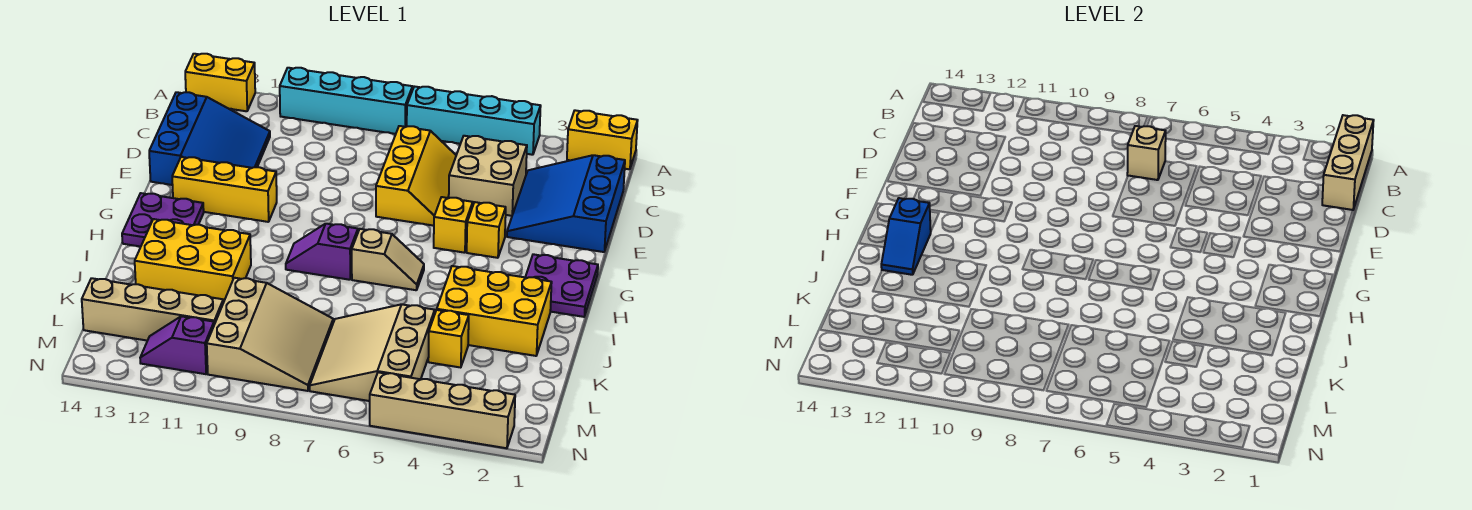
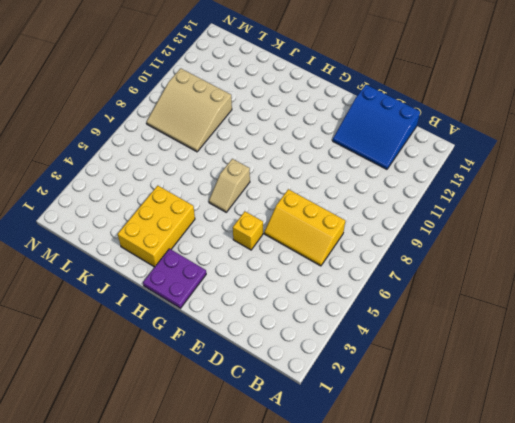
none -> yellow 1x2 brick [567,110,638,169]
none -> cyan 1x4 brick [407,86,541,155]
none -> cyan 1x4 brick [280,68,413,134]

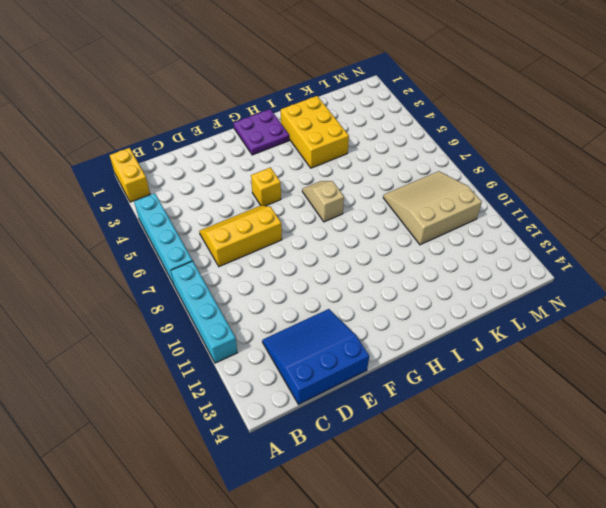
none -> yellow 1x2 brick [185,54,255,111]
none -> blue 3x3 slope [507,155,625,252]
none -> tan 2x2 brick [449,136,527,216]

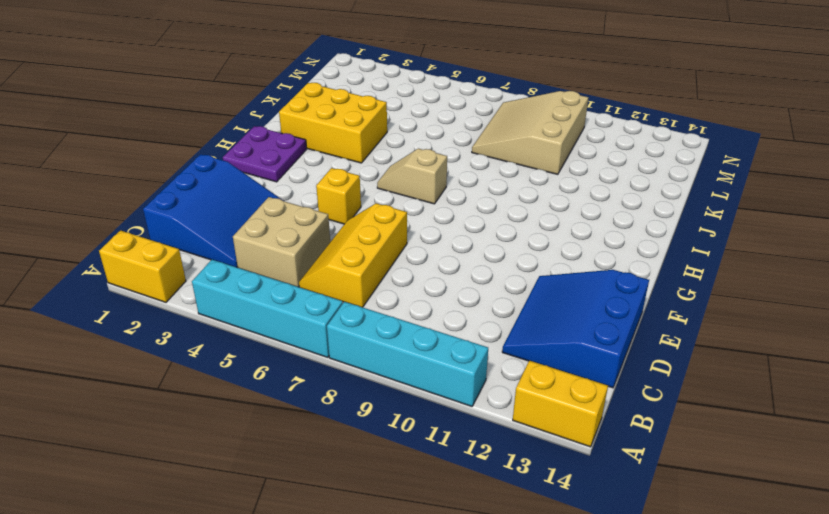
none -> yellow 1x1 brick [467,202,506,258]
none -> yellow 1x3 brick [172,157,277,222]
none -> purple 2x2 plate [122,193,204,247]

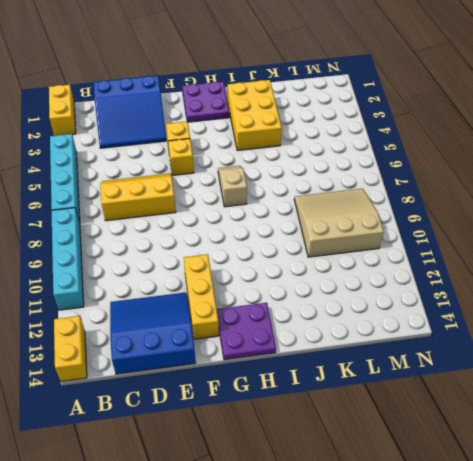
none -> tan 2x2 brick [449,136,527,216]
none -> purple 1x2 slope [286,224,358,280]
none -> yellow 2x3 brick [135,219,251,303]

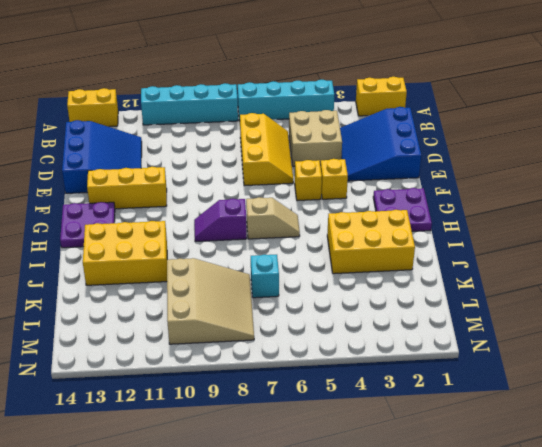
cyan 1x1 brick [251,255,279,298] -> tan 3x3 slope [310,304,435,401]
none -> yellow 1x1 brick [428,310,469,368]
none -> tan 1x4 brick [82,278,223,341]
none -> purple 1x2 slope [140,316,214,374]

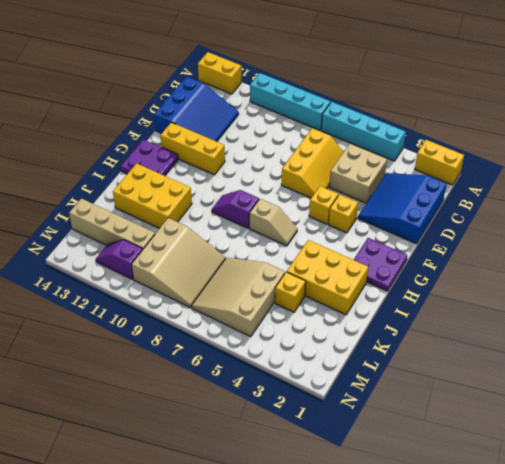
none -> tan 1x4 brick [370,372,515,448]
none -> tan 1x3 brick [1322,115,1374,210]
none -> tan 1x1 brick [1127,126,1166,180]

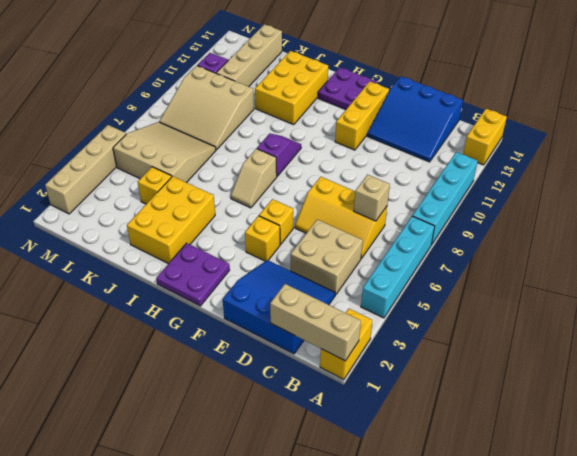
none -> blue 1x2 slope [881,198,931,275]

